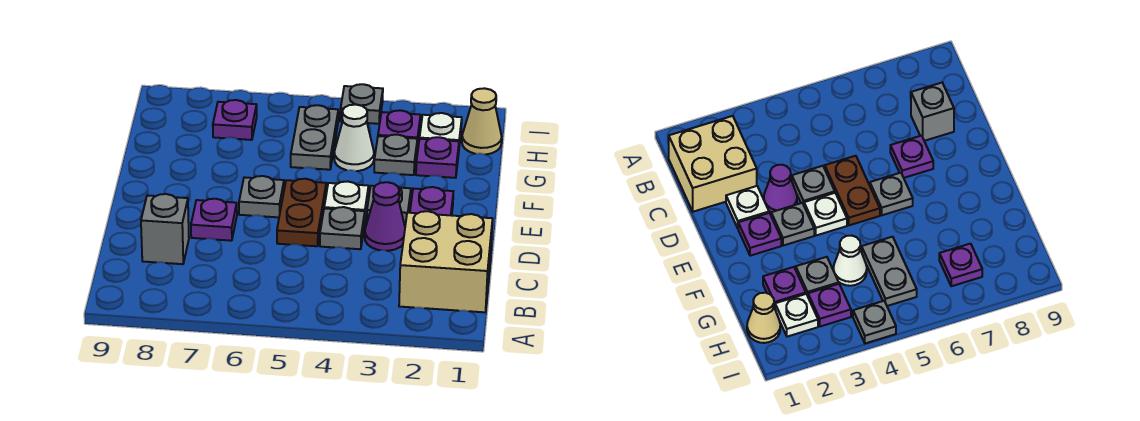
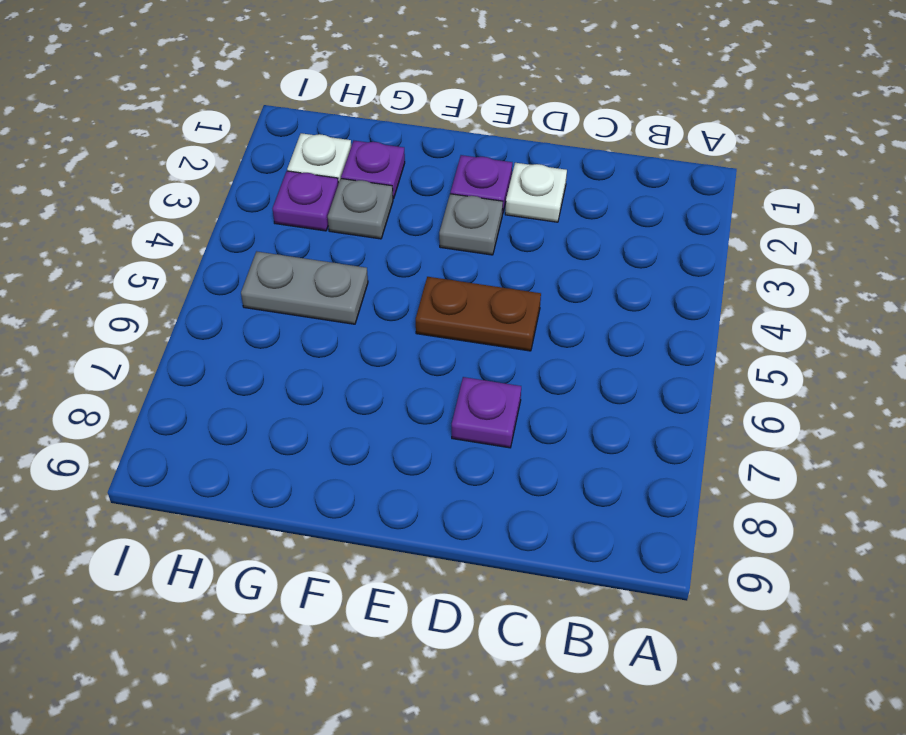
none -> tan 2x2 brick [399,211,492,312]
none -> grey 1x1 brick [141,194,189,264]
none -> purple 1x1 cone [365,182,405,251]

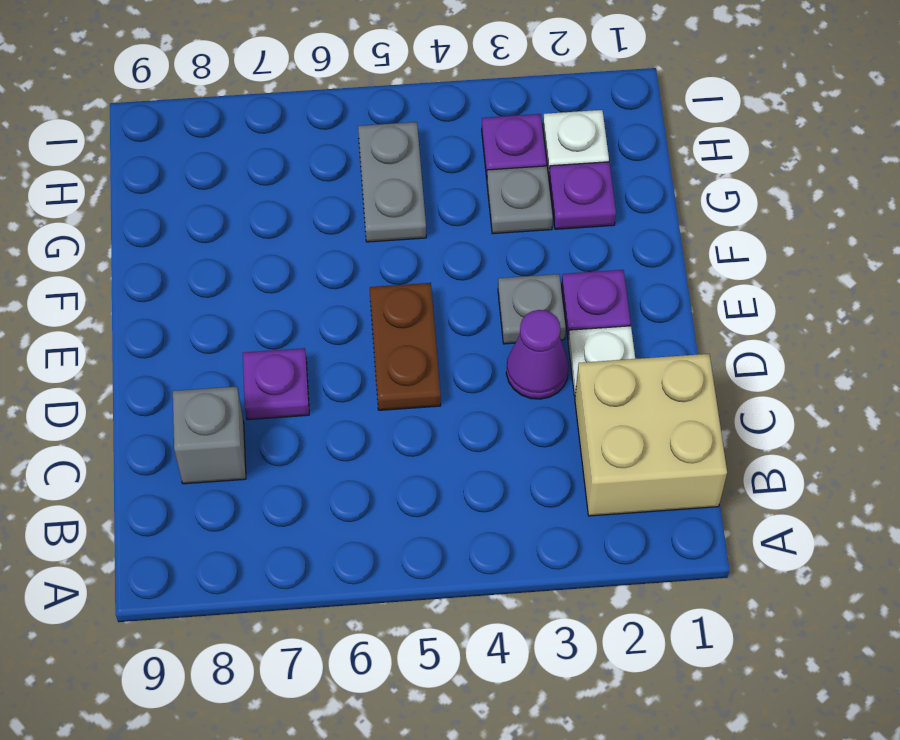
none -> grey 1x1 plate [320,207,365,249]
none -> white 1x1 plate [324,181,369,218]
none -> grey 1x1 plate [239,176,284,217]

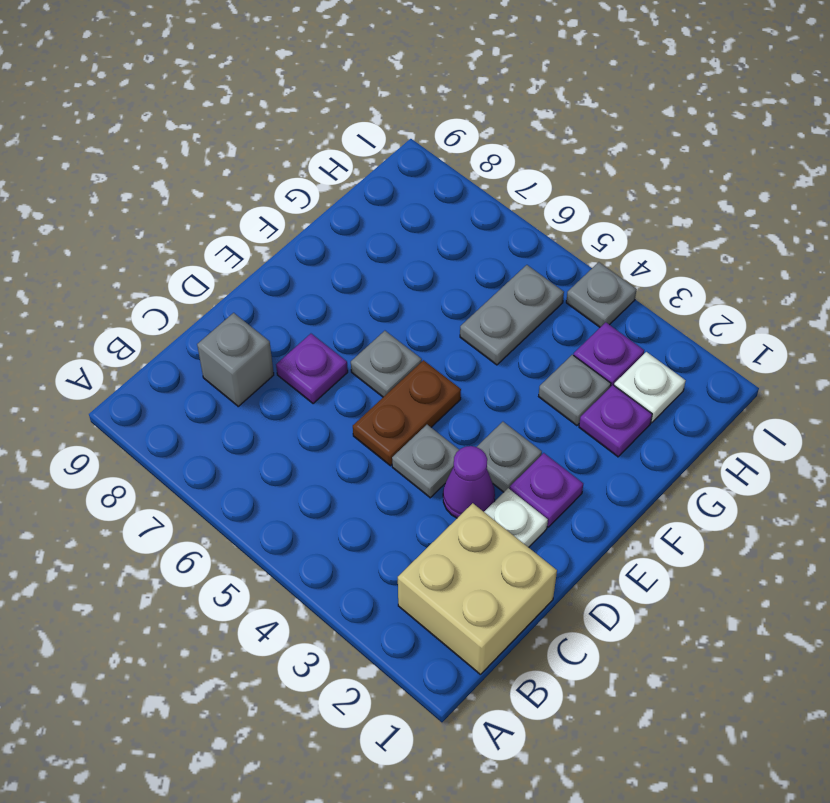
none -> white 1x1 plate [324,181,369,218]
none -> white 1x1 cone [334,105,374,171]
none -> tan 1x1 cone [462,88,502,154]

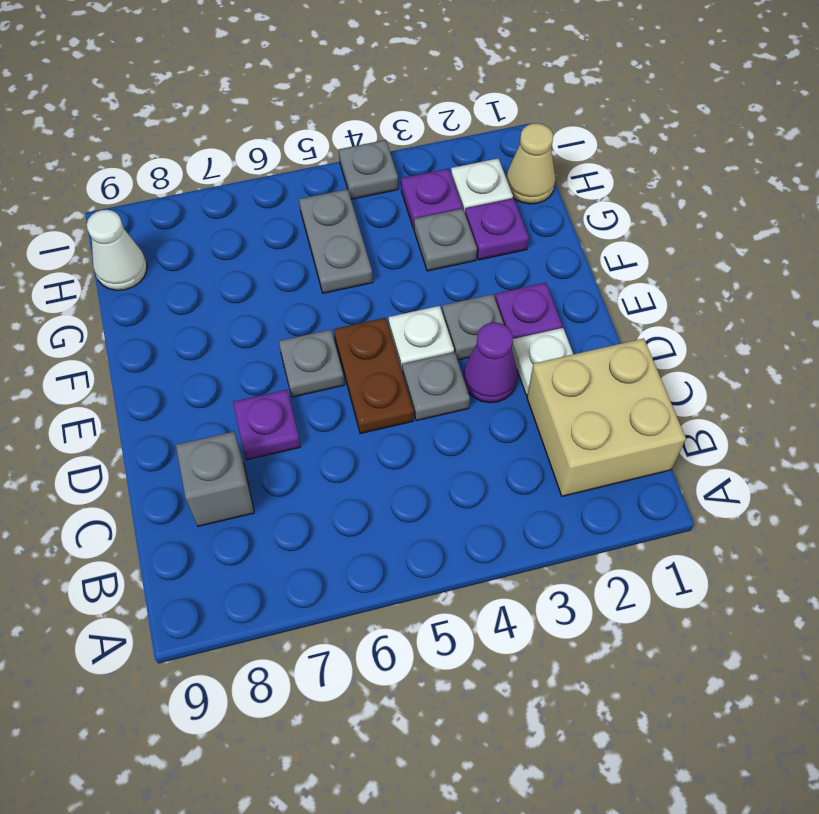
white 1x1 cone [87,210,147,290] -> white 1x1 cone moved to [334,105,374,171]
none -> purple 1x1 plate [213,100,257,140]

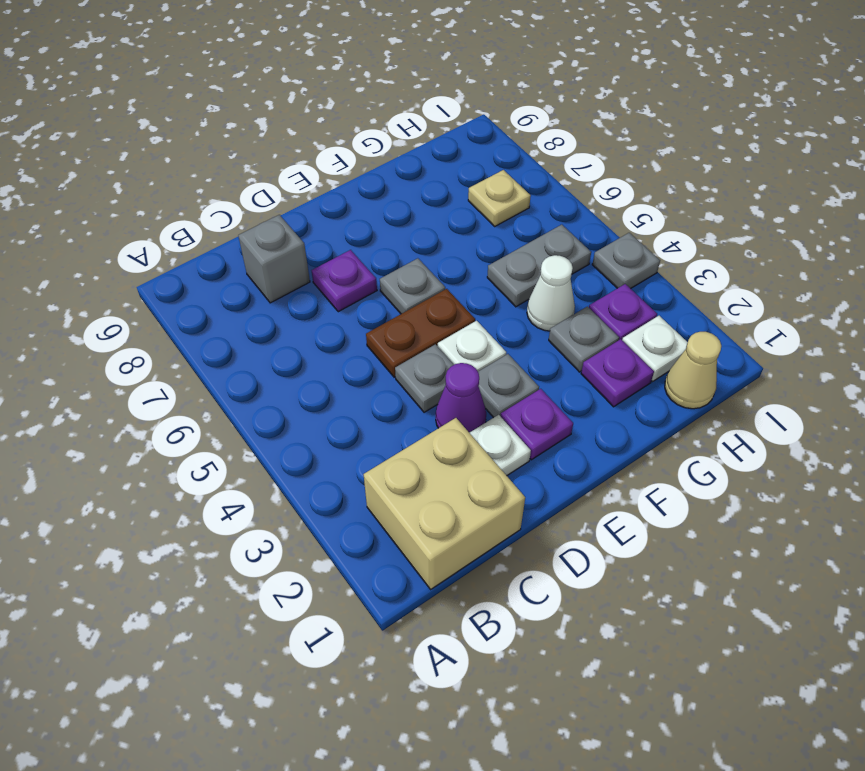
tan 1x1 plate [468,170,531,226] -> purple 1x1 plate [213,100,257,140]

